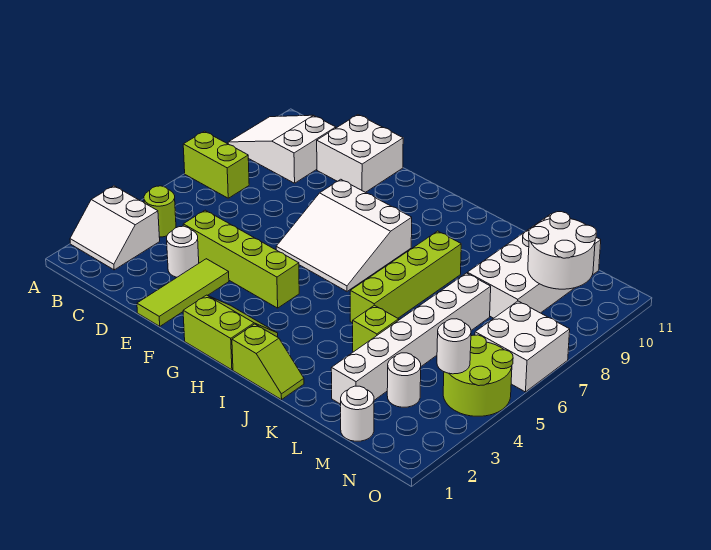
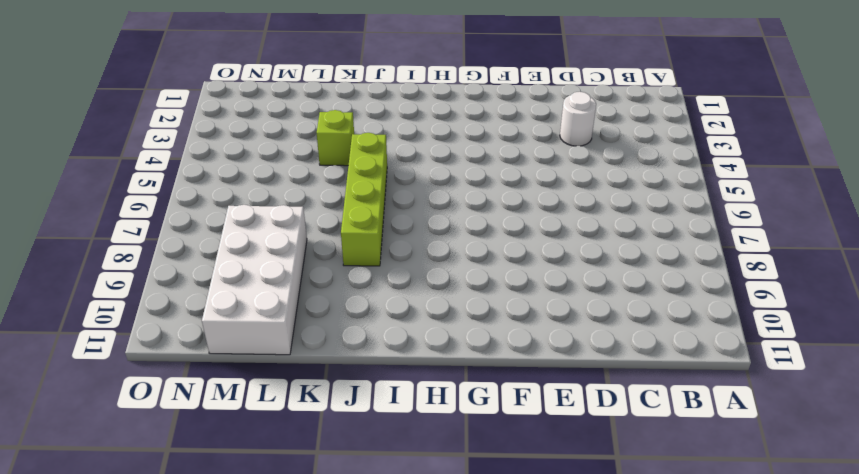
none -> white 2x2 slope [70,186,160,270]
none -> lime 1x2 brick [183,131,249,198]
none -> white 2x3 slope [228,115,336,183]

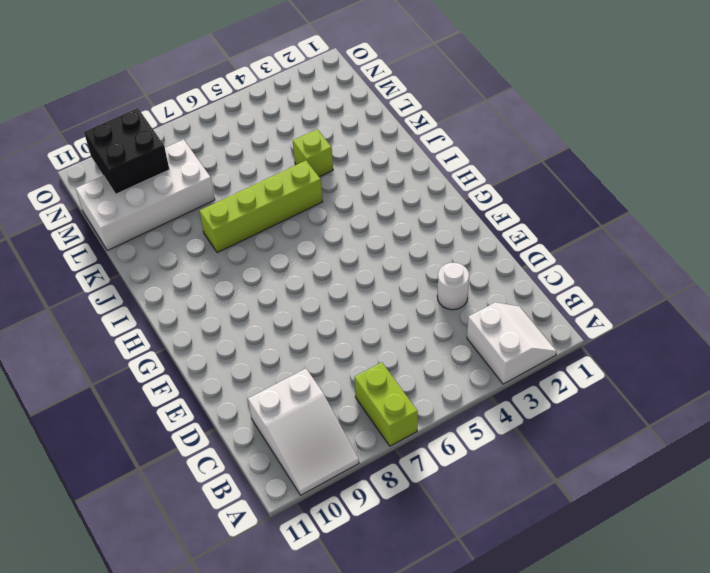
black 2x2 brick [84,108,169,194] -> white 2x2 round brick [528,212,596,289]
none -> lime 1x1 round brick [144,186,176,237]
none -> lime 1x4 brick [183,210,299,308]
none -> white 2x2 brick [317,115,403,192]

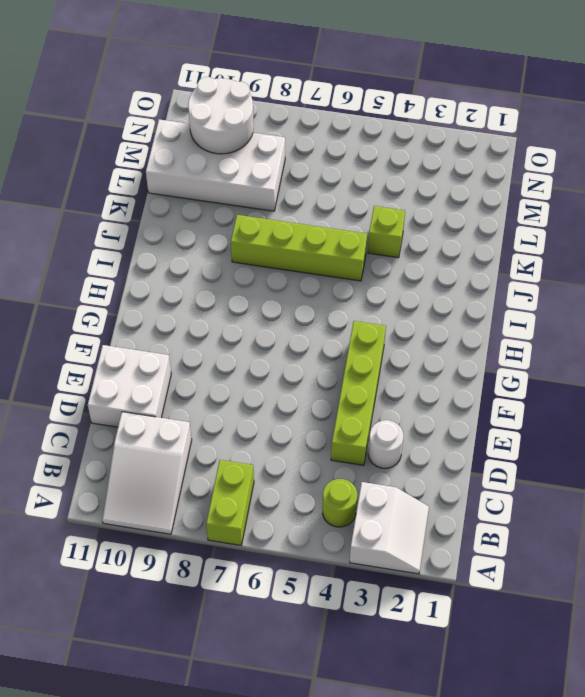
none -> lime 1x3 tile [137,259,229,326]
none -> white 3x3 slope [276,179,412,291]
none -> lime 2x2 slope [183,295,278,370]

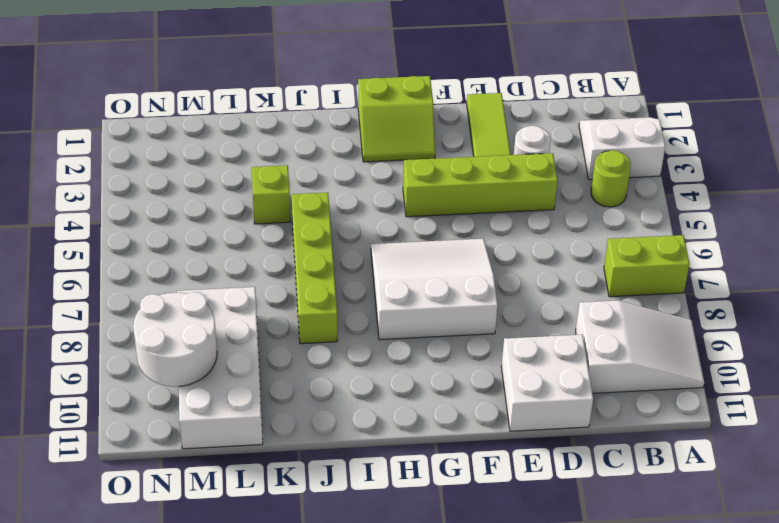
none -> lime 1x2 slope [232,324,304,400]
none -> white 1x6 brick [331,273,491,404]
none -> white 1x1 round brick [341,386,374,441]

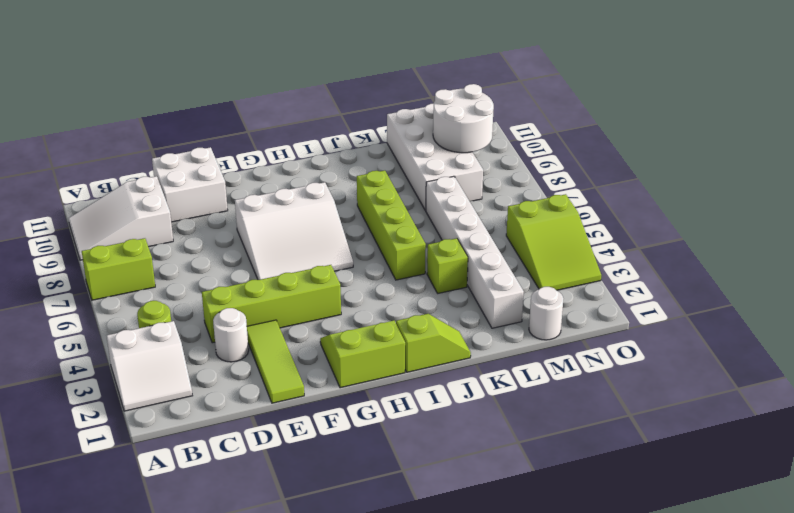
lime 2x3 slope [506,194,601,290] -> lime 2x2 round brick [443,335,513,416]
none -> white 1x1 round brick [387,353,421,407]
none -> white 2x2 brick [475,301,570,392]
none -> white 1x1 round brick [437,319,471,374]

